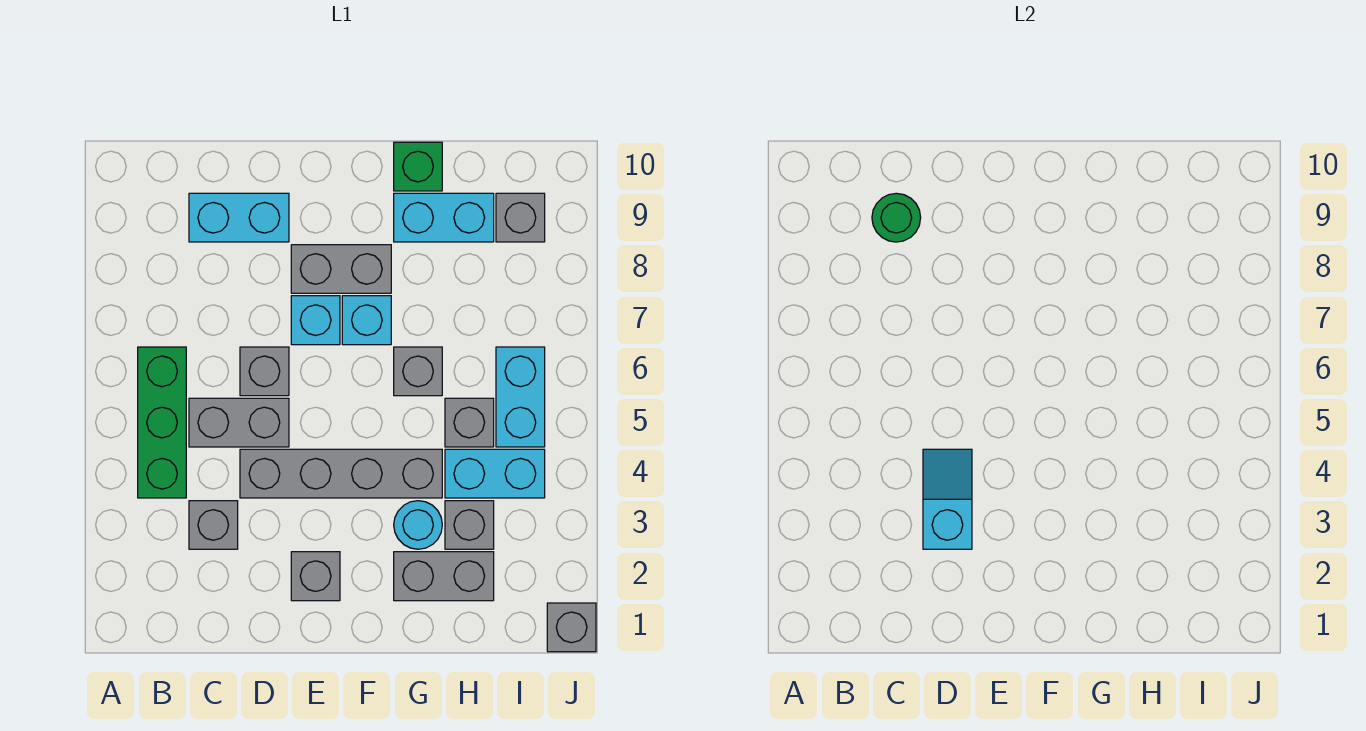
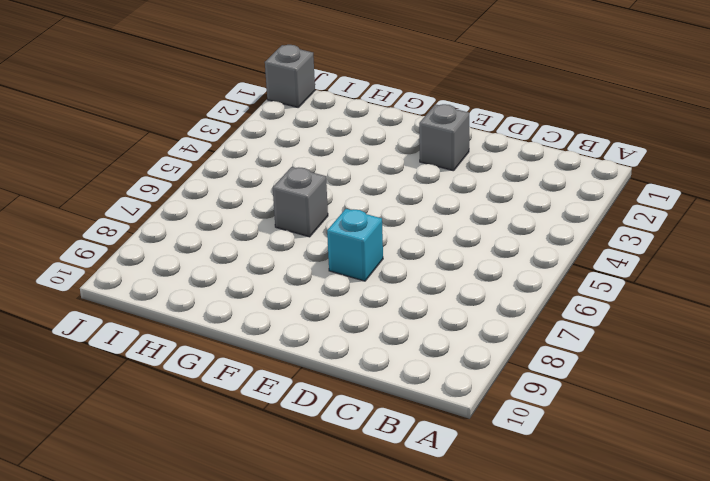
none -> green 1x3 brick [138,347,186,498]
none -> grey 1x1 brick [189,501,238,549]
none -> grey 1x2 brick [189,398,289,447]

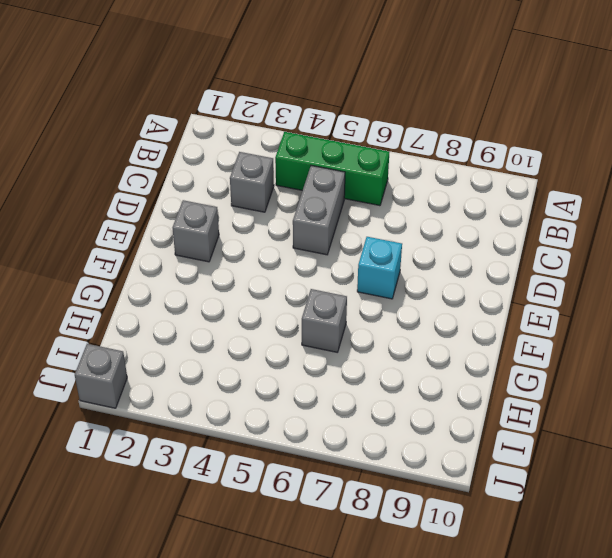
none -> cyan 1x2 brick [189,193,289,242]
none -> grey 1x4 brick [240,449,442,498]
none -> grey 1x1 brick [240,347,289,396]

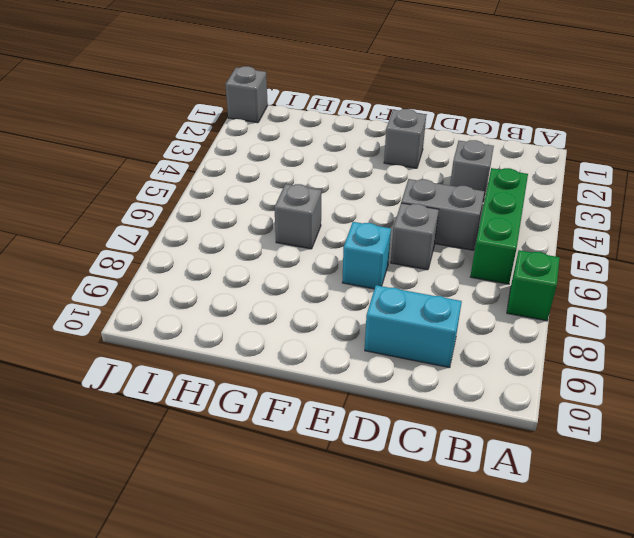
green 1x1 brick [507,250,560,321] -> green 1x1 brick moved to [394,142,442,191]
none -> grey 1x4 brick [240,449,442,498]
none -> grey 1x2 brick [291,245,391,293]
none -> cyan 1x1 brick [342,296,391,345]

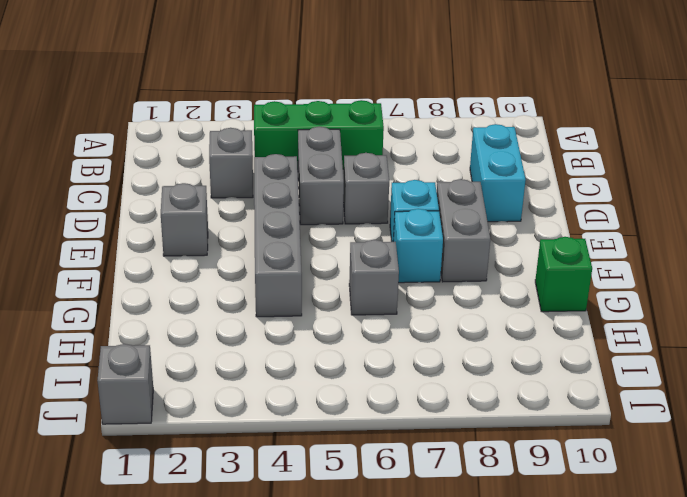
none -> grey 1x2 brick [394,552,494,601]
none -> cyan 1x1 round brick [394,501,442,549]
none -> cyan 1x2 brick [394,193,494,242]

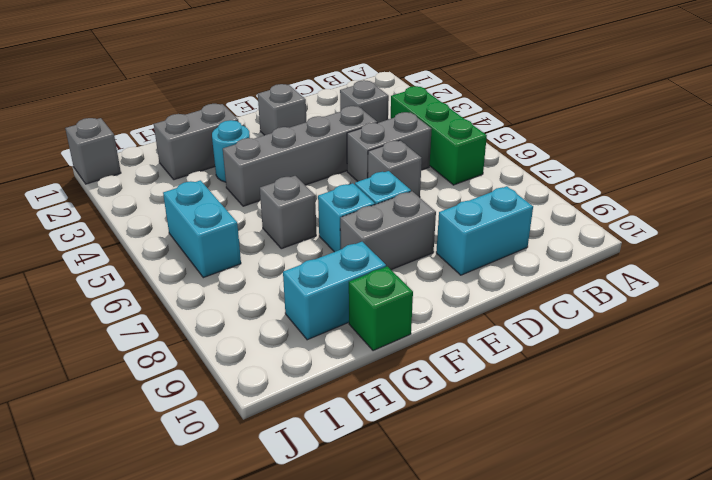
none -> grey 1x1 brick [445,501,494,549]
none -> cyan 1x2 brick [445,449,545,498]
none -> grey 1x1 brick [445,398,494,447]

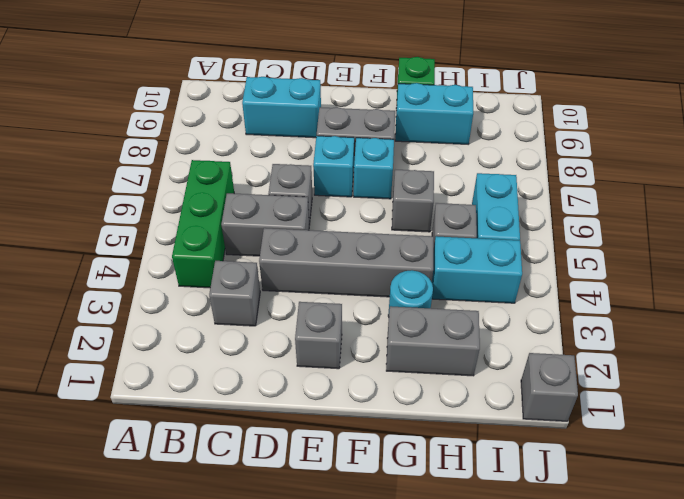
none -> grey 1x1 brick [445,501,494,549]
none -> grey 1x1 brick [496,193,545,242]
none -> green 1x1 round brick [872,193,921,242]

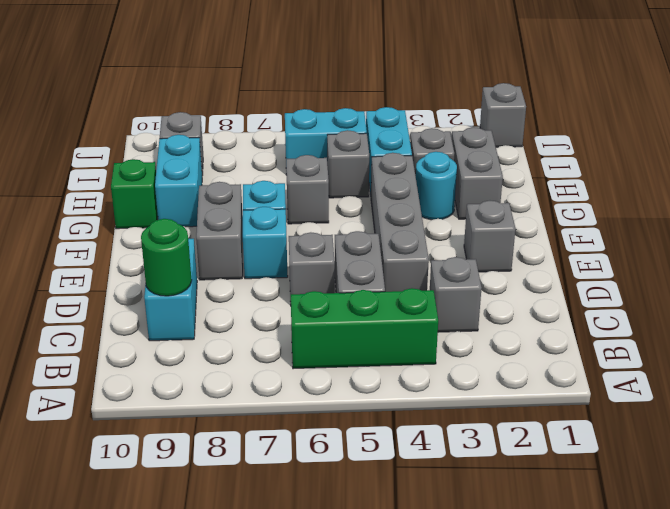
none -> cyan 1x2 slope [923,449,972,549]

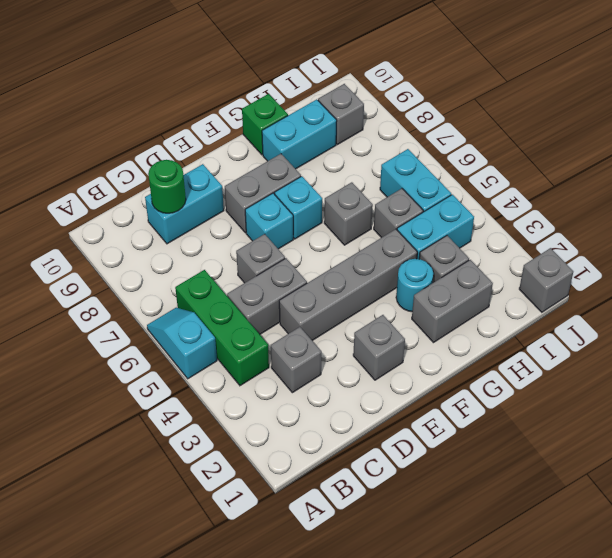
cyan 1x2 slope [147,308,217,379] -> cyan 1x2 slope moved to [923,449,972,549]

